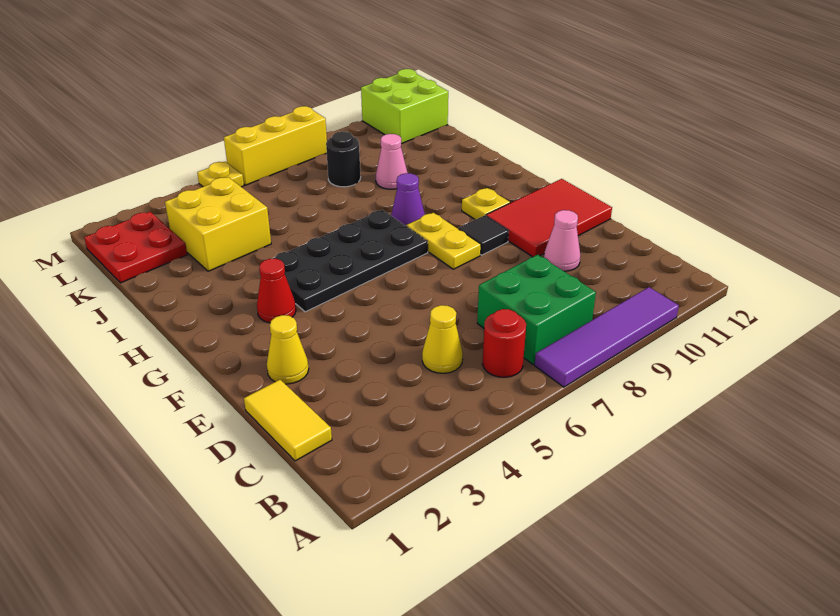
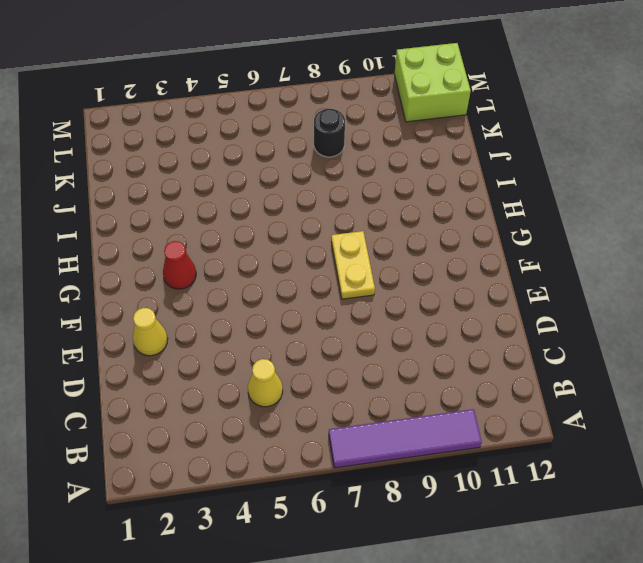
none -> red 1x1 round brick [482,309,526,377]
none -> green 2x2 brick [477,255,596,364]
none -> yellow 1x2 tile [244,380,332,461]

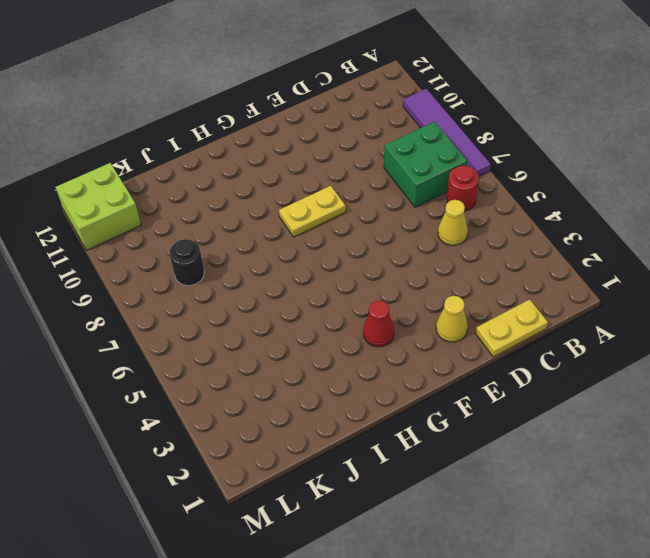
yellow 1x2 plate [476,300,548,357] -> yellow 1x2 tile [244,380,332,461]
none -> pink 1x1 cone [544,210,580,271]
none -> red 2x3 tile [486,179,612,257]
none -> black 1x1 tile [459,215,508,255]

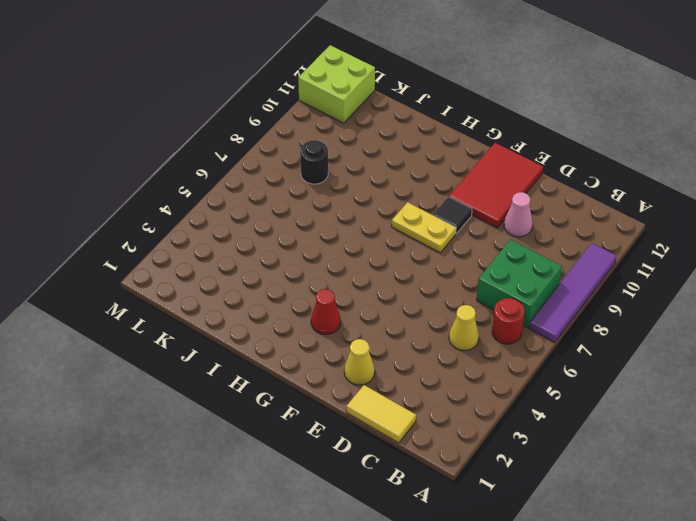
none -> black 2x4 plate [273,210,428,312]
none -> yellow 1x1 plate [462,188,510,220]
none -> purple 1x1 cone [391,173,425,226]

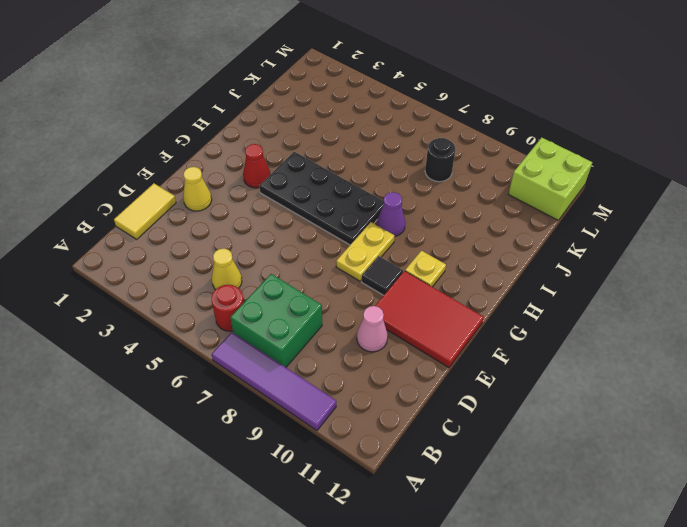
none -> yellow 2x2 brick [165,177,271,271]
none -> pink 1x1 cone [376,134,407,189]
none -> red 2x2 plate [84,212,187,283]

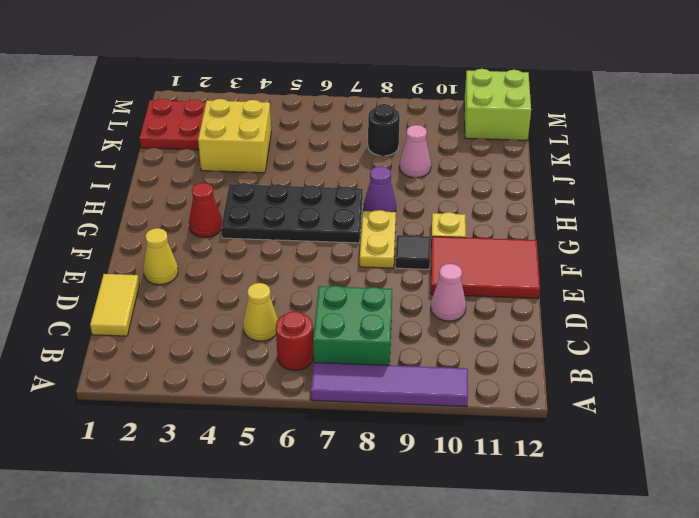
none -> yellow 1x1 plate [197,162,244,187]
none -> yellow 1x3 brick [224,106,327,185]

